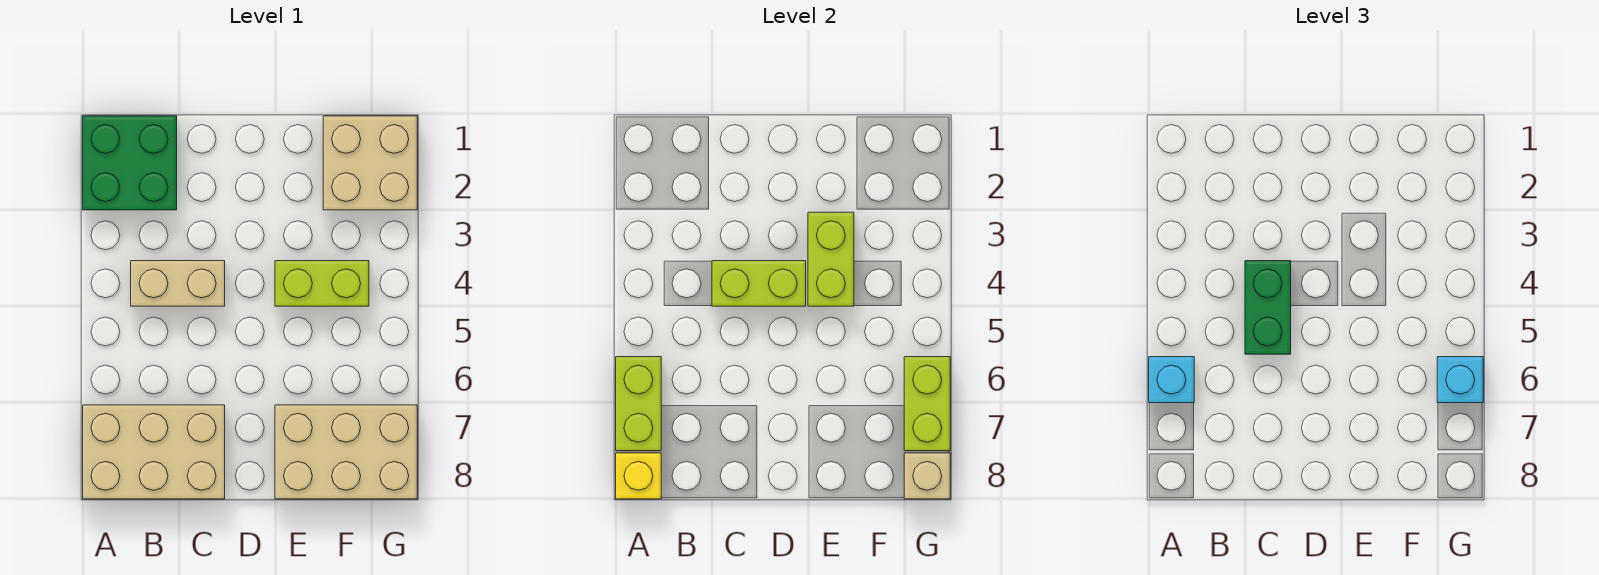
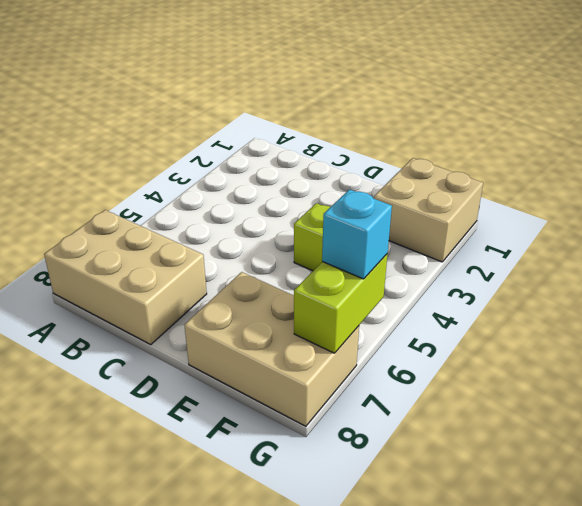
none -> green 2x2 brick [83,116,177,210]
none -> tan 1x2 brick [131,261,225,306]
none -> lime 1x2 brick [616,357,661,451]

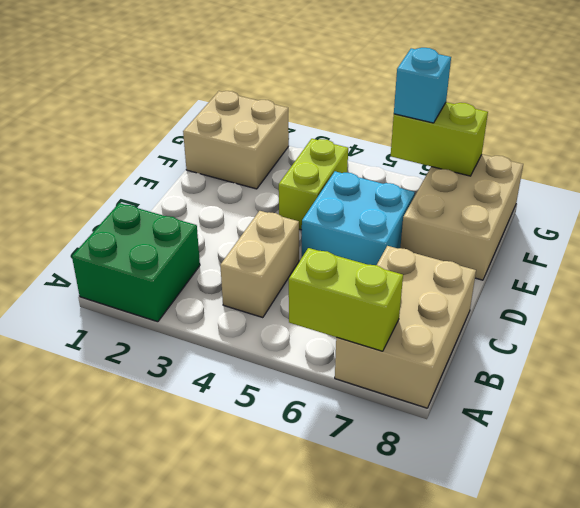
cyan 2x2 brick [302,171,415,265] -> none
none -> yellow 1x1 brick [616,453,661,499]
none -> lime 1x2 brick [712,261,806,306]
none -> lime 1x2 brick [808,212,854,306]

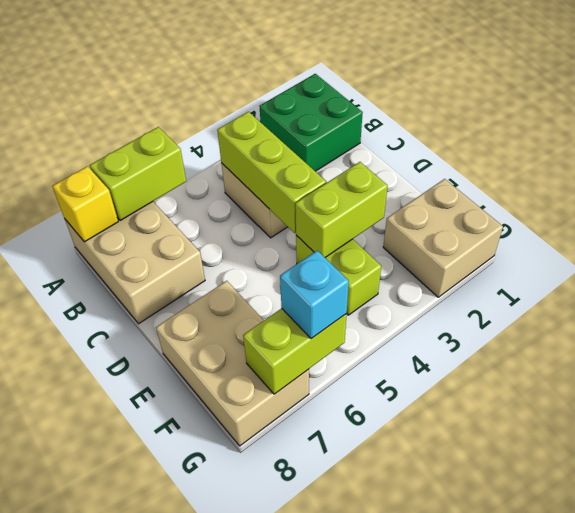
lime 1x3 brick [217,112,326,233] -> lime 1x2 brick [712,261,806,306]
none -> tan 1x1 brick [904,453,950,499]
none -> cyan 1x1 brick [1149,357,1194,403]
none -> green 1x2 brick [1245,261,1291,354]

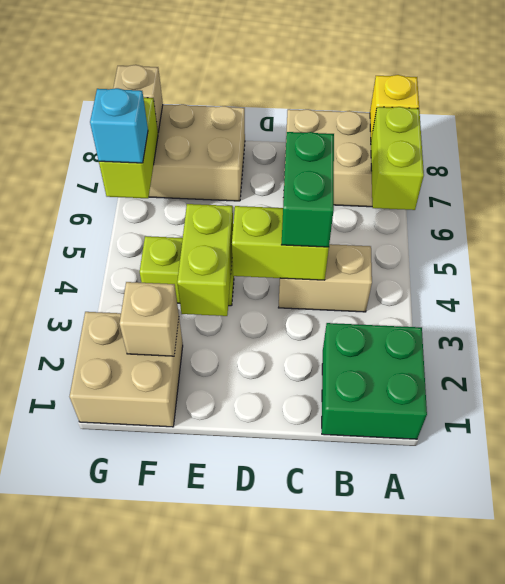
tan 1x1 brick [120,282,179,356] -> none
none -> cyan 1x1 brick [1149,357,1194,403]

